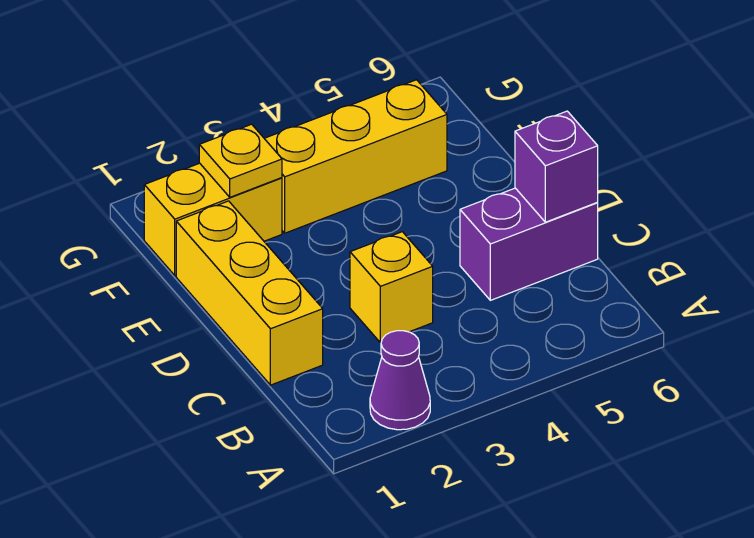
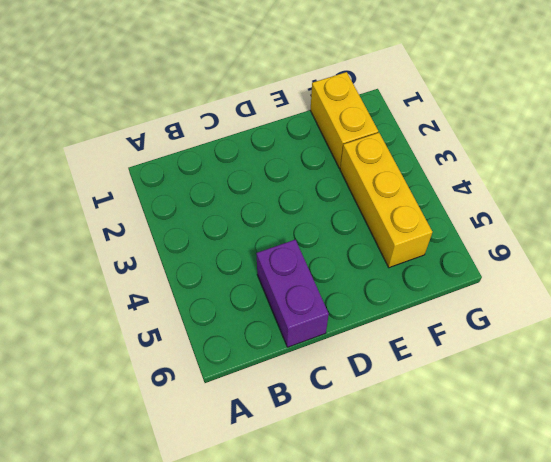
none -> purple 1x1 cone [370,331,430,430]
none -> yellow 1x3 brick [176,201,323,385]

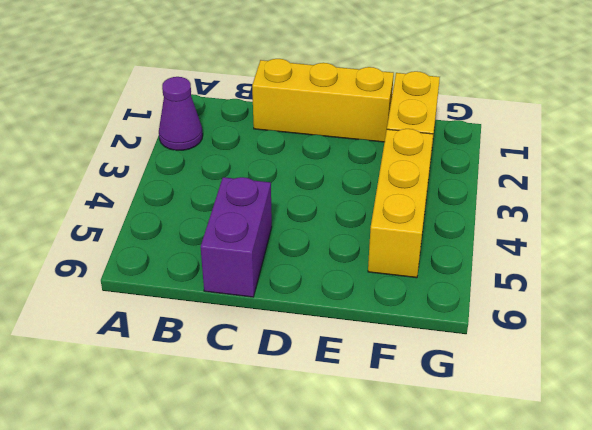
none -> yellow 1x1 brick [350,232,433,343]
none -> purple 1x1 brick [515,111,598,222]

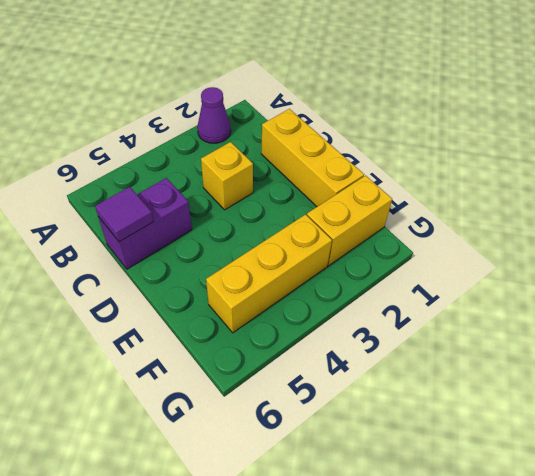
purple 1x1 tile [95,187,154,242] -> purple 1x1 brick [515,111,598,222]
none -> yellow 1x1 plate [199,124,282,197]

